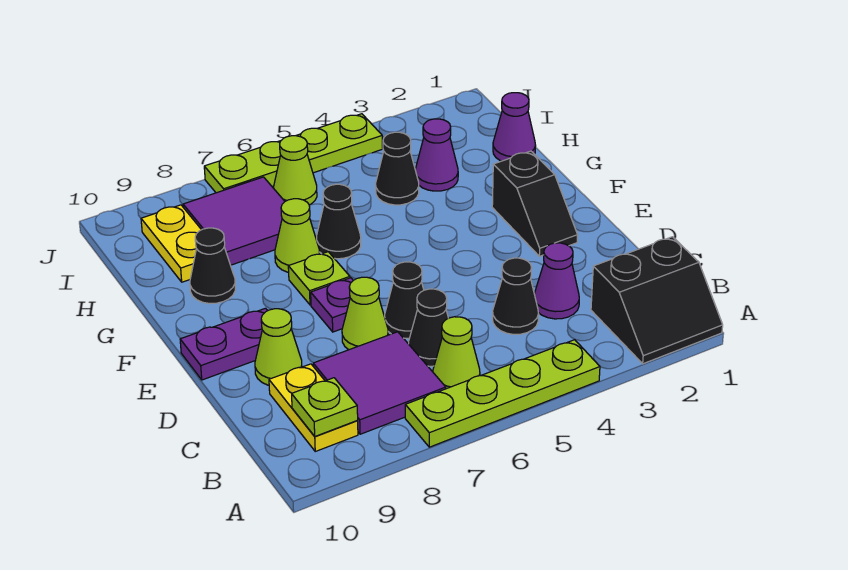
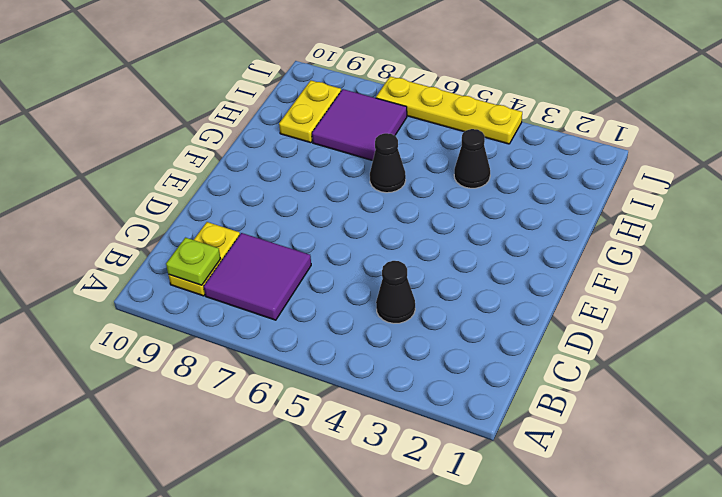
yellow 1x4 plate [376,76,522,144] -> lime 1x4 plate [204,114,383,193]
none -> black 2x2 slope [591,237,723,364]
none -> lime 1x4 plate [405,340,600,447]
none -> lime 1x1 cone [433,317,480,389]

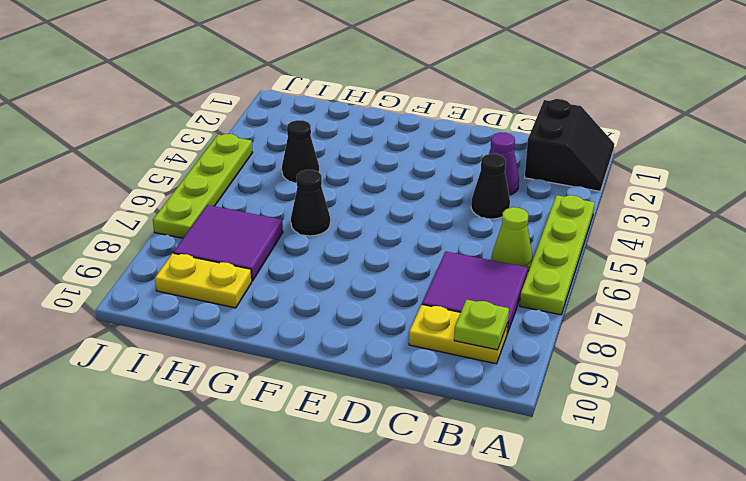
none -> black 1x1 cone [409,289,448,366]
none -> black 1x1 cone [385,262,424,338]
none -> lime 1x1 cone [342,277,388,350]

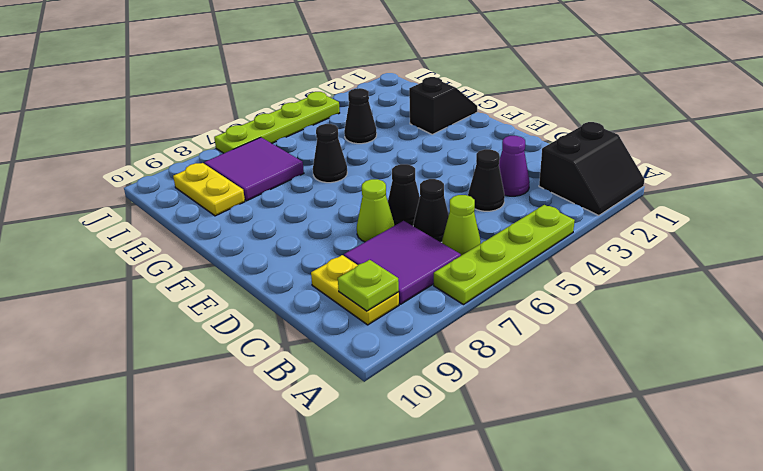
black 1x2 slope [409,77,477,134] -> black 1x2 slope turned to [492,151,578,256]
none -> lime 1x1 cone [255,309,302,385]
none -> purple 1x1 plate [311,278,353,332]
none -> purple 1x2 plate [180,308,268,380]

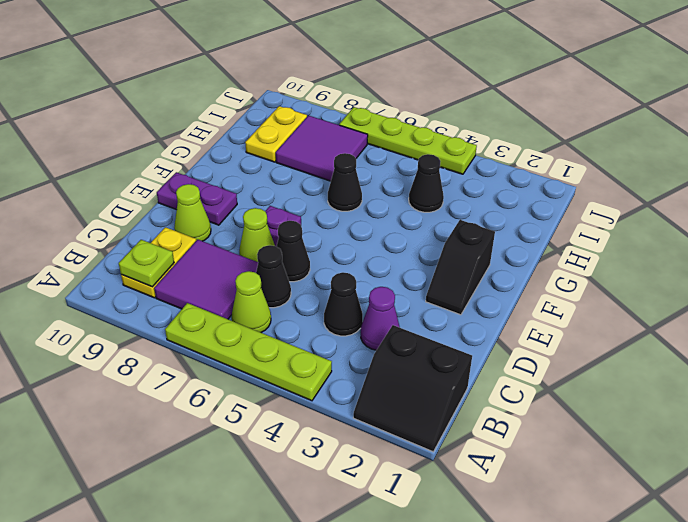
none -> lime 1x1 plate [288,252,350,305]
none -> lime 1x1 cone [275,199,319,272]
none -> black 1x1 cone [190,228,235,304]

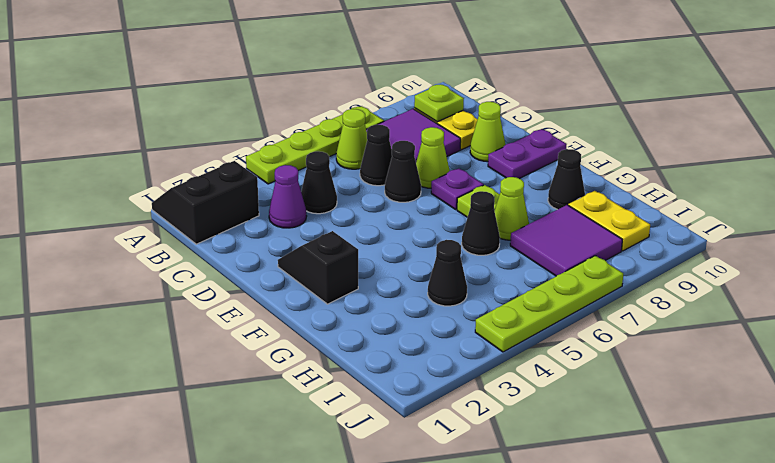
none -> purple 1x1 cone [493,93,536,161]
none -> purple 1x1 cone [415,119,458,191]
none -> lime 1x1 cone [274,136,317,205]

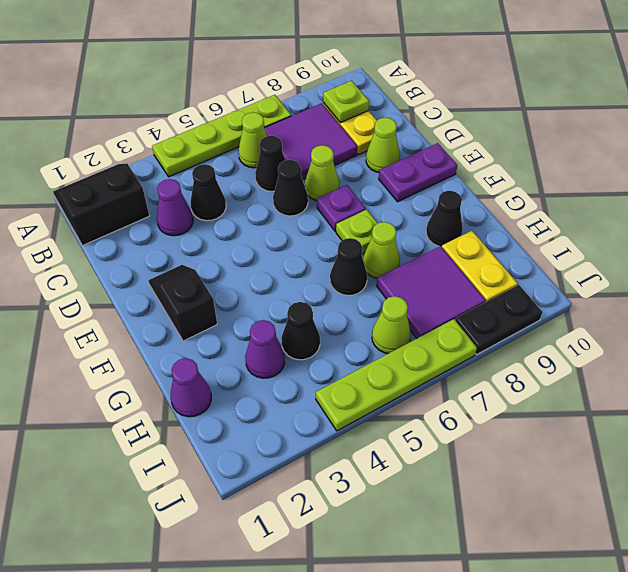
black 1x2 plate [455,285,543,355] -> none

